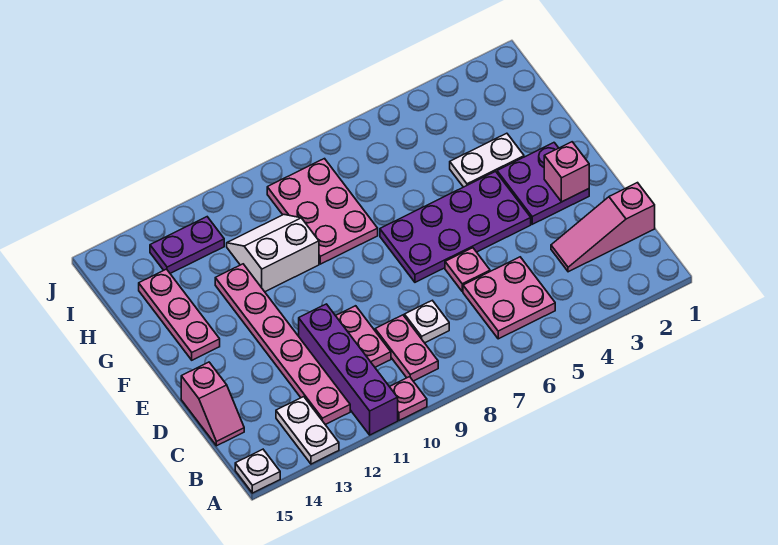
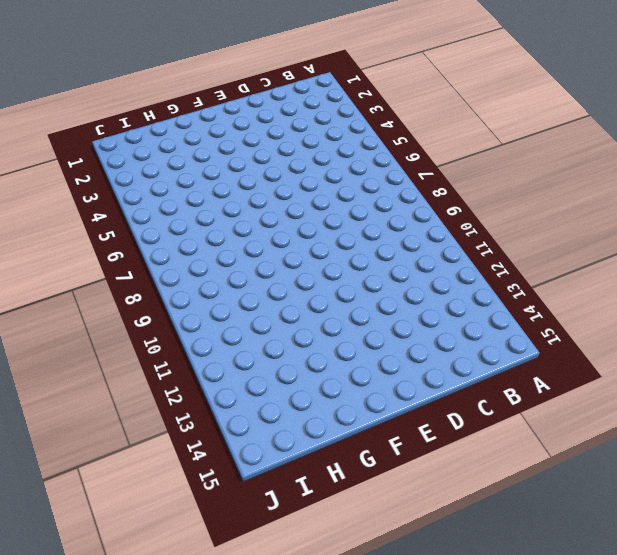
none -> pink 1x1 plate [390,377,427,420]
none -> purple 1x4 brick [299,304,398,435]
none -> white 1x2 plate [276,397,339,464]

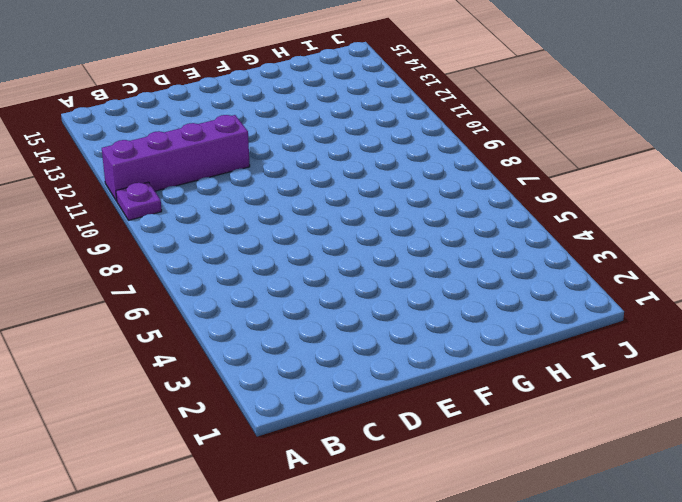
purple 1x1 plate [116,182,162,220] -> pink 1x1 plate [390,377,427,420]
none -> white 1x2 plate [276,397,339,464]
none -> white 1x1 plate [235,449,280,493]
none -> pink 2x2 plate [463,257,555,339]

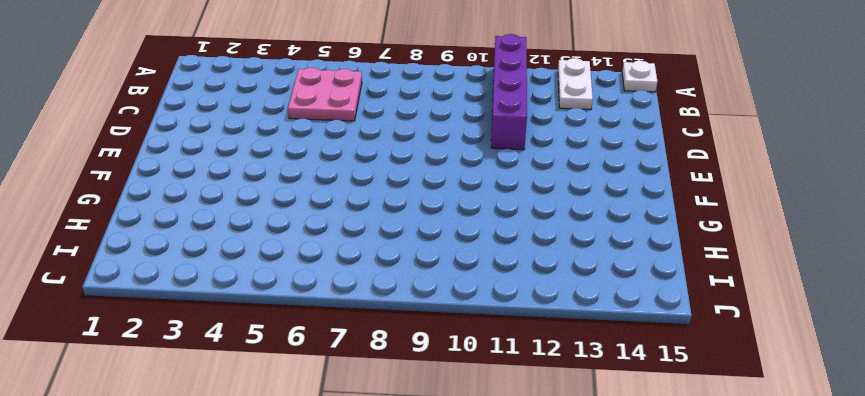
none -> pink 1x1 plate [390,377,427,420]
none -> pink 1x2 plate [375,315,438,381]
none -> pink 1x6 plate [215,264,350,425]

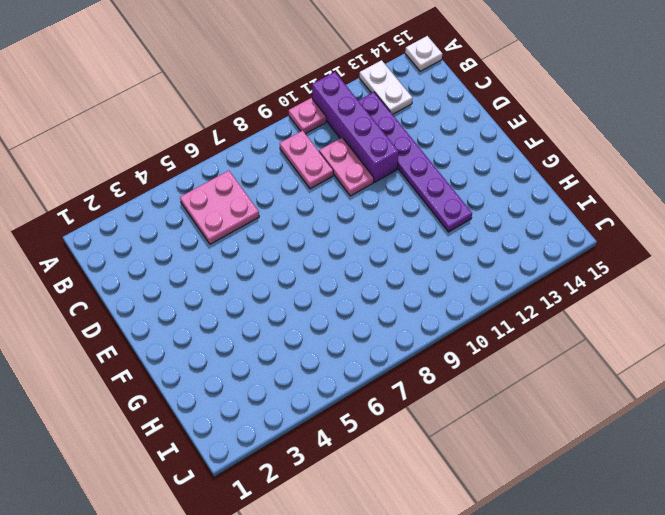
purple 1x6 plate [358,92,472,232] -> pink 1x6 plate [215,264,350,425]
none -> pink 1x3 slope [551,183,655,272]
none -> white 1x1 plate [404,301,449,343]
none -> pink 1x2 slope [181,362,244,446]

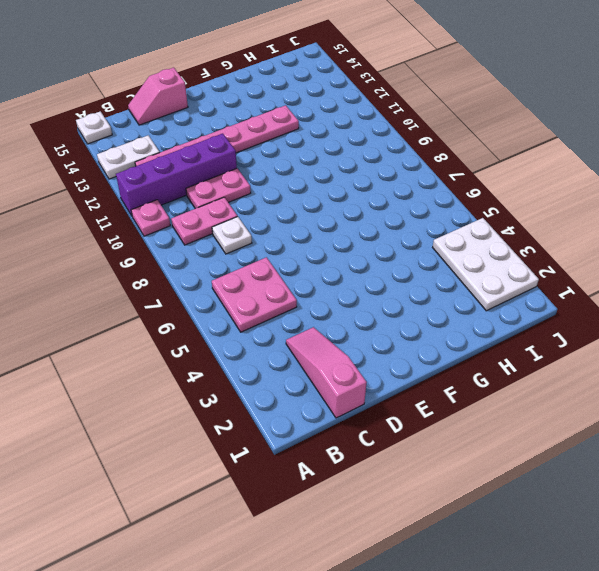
white 2x3 plate [433,218,539,311] -> none
none -> pink 1x1 plate [445,248,490,291]
none -> purple 2x2 plate [497,143,589,224]
none -> purple 2x4 plate [380,171,531,282]

